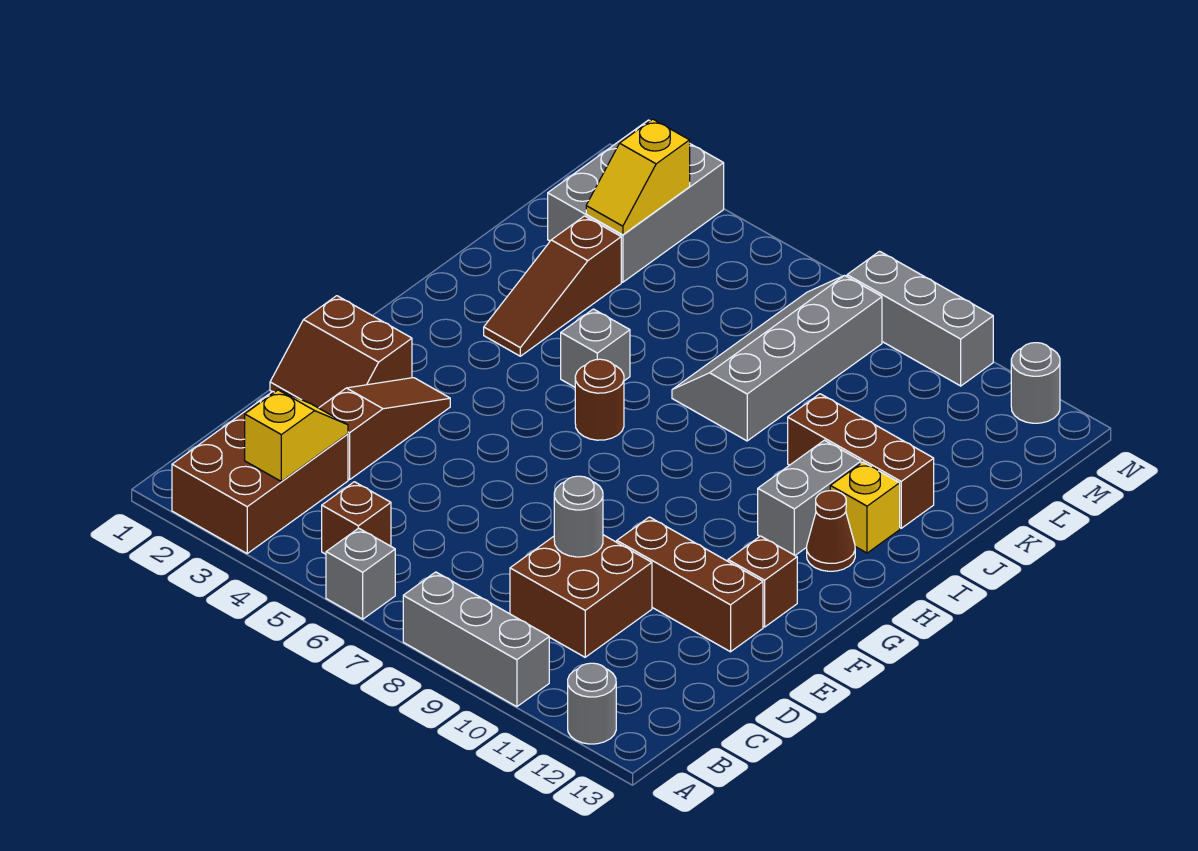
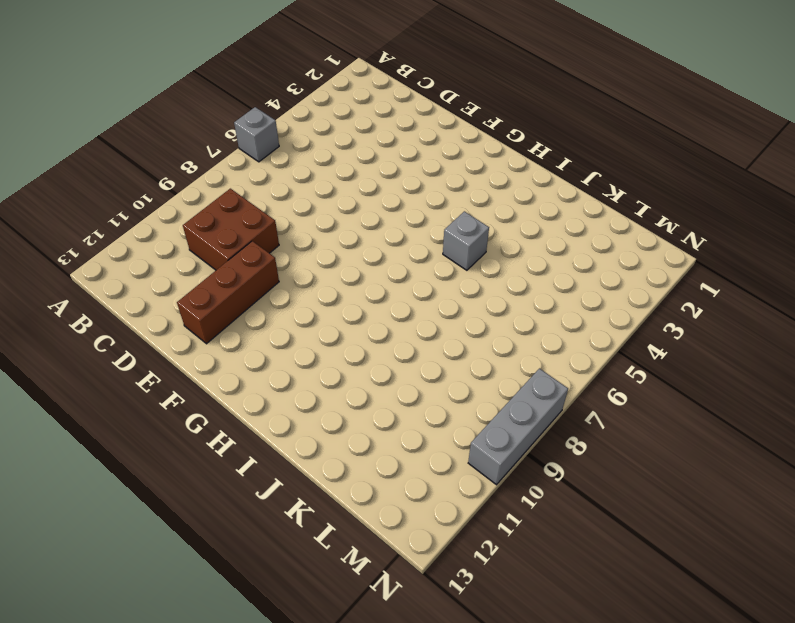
none -> brown 2x3 brick [172,392,348,553]
none -> grey 1x3 brick [403,572,549,707]
none -> grey 1x1 round brick [568,663,616,744]

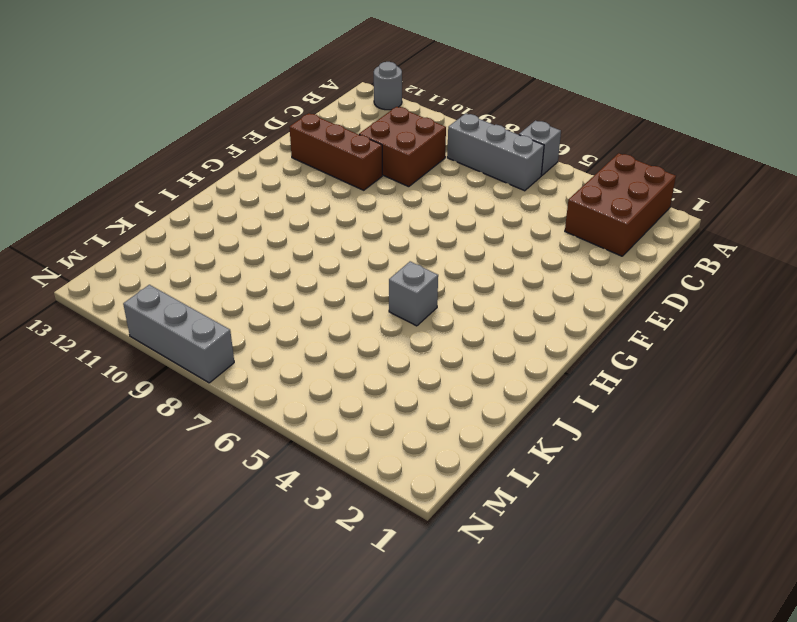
grey 1x3 brick [447,114,544,191] -> grey 1x3 brick moved to [403,572,549,707]
none -> brown 1x1 brick [322,482,391,554]
none -> brown 1x3 slope [319,378,450,480]
none -> brown 2x2 slope [270,296,412,408]

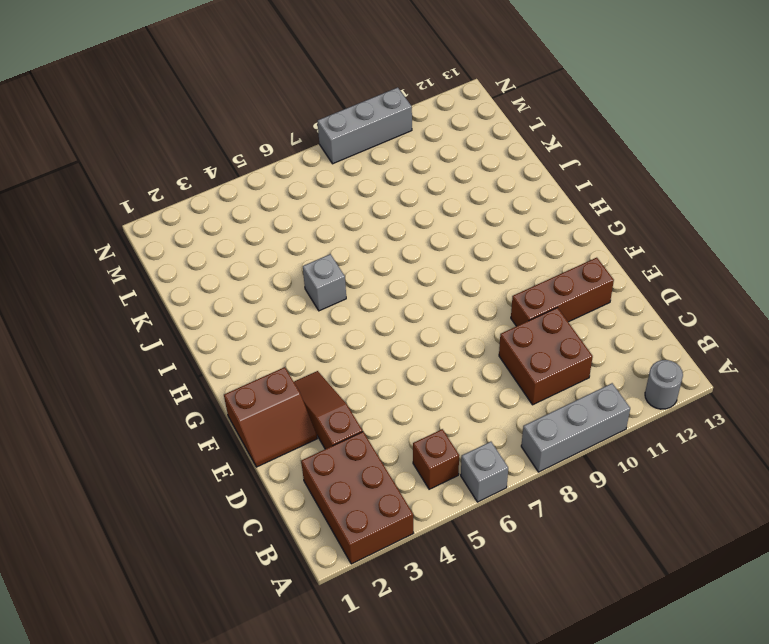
none -> brown 1x1 brick [728,536,797,627]
none -> brown 1x1 round brick [575,359,624,440]
none -> grey 1x2 brick [758,440,861,555]

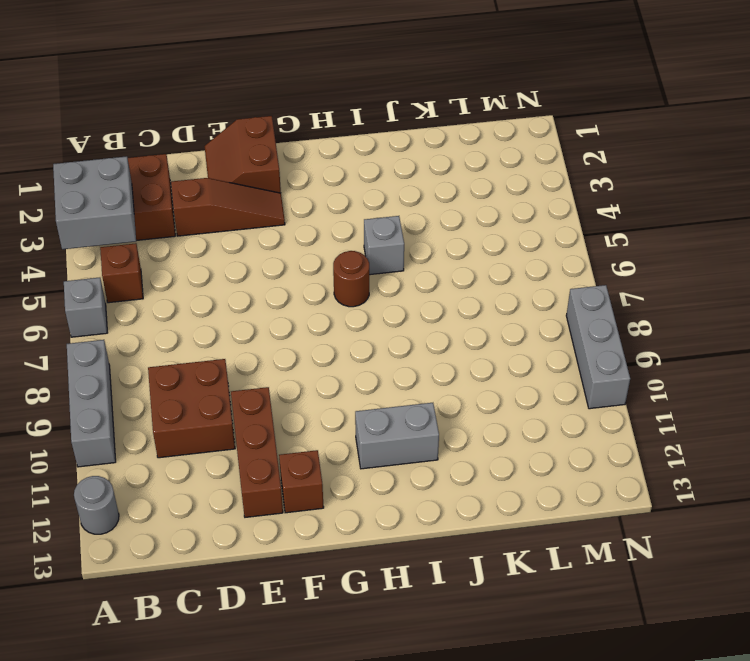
grey 2x2 brick [53,156,136,249] -> yellow 1x2 slope [245,390,348,481]
none -> brown 1x1 cone [807,491,855,571]
none -> brown 1x3 slope [484,216,621,356]
none -> yellow 1x1 brick [830,462,900,553]

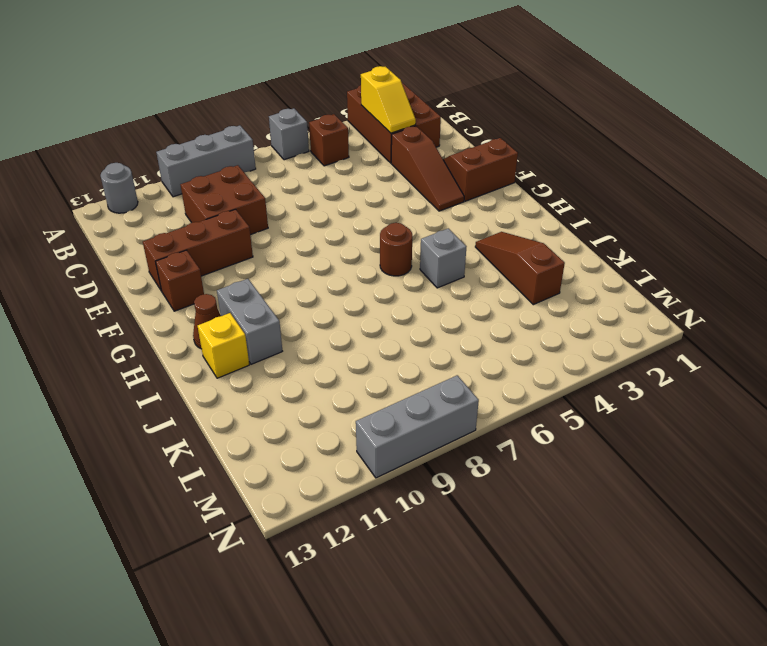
none -> grey 2x4 slope [672,275,882,441]
none -> brown 1x3 brick [788,394,934,528]
none -> grey 2x3 brick [548,120,724,282]

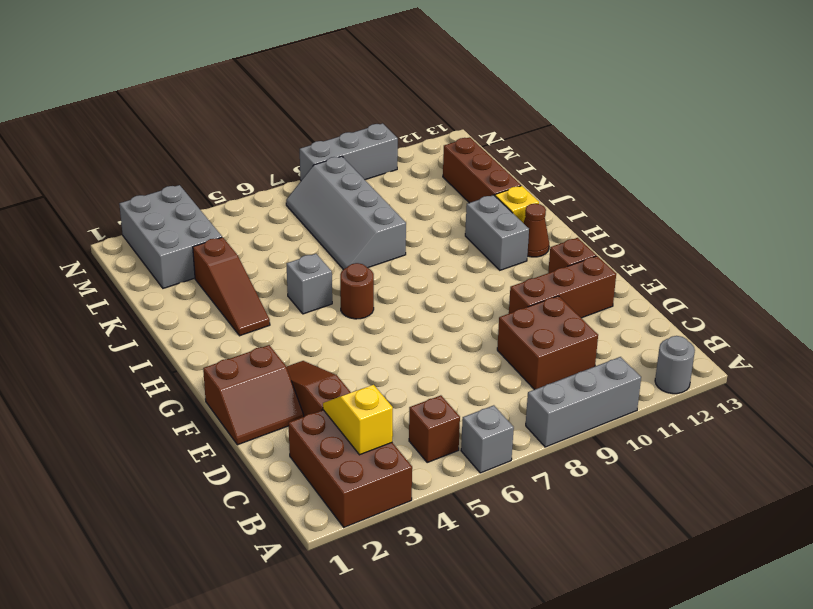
brown 1x3 brick [443,137,521,203] -> brown 1x3 brick turned to [788,394,934,528]
none -> grey 1x1 round brick [1011,343,1060,423]
none -> grey 1x1 round brick [554,476,603,557]
none -> yellow 1x2 slope [586,119,690,235]

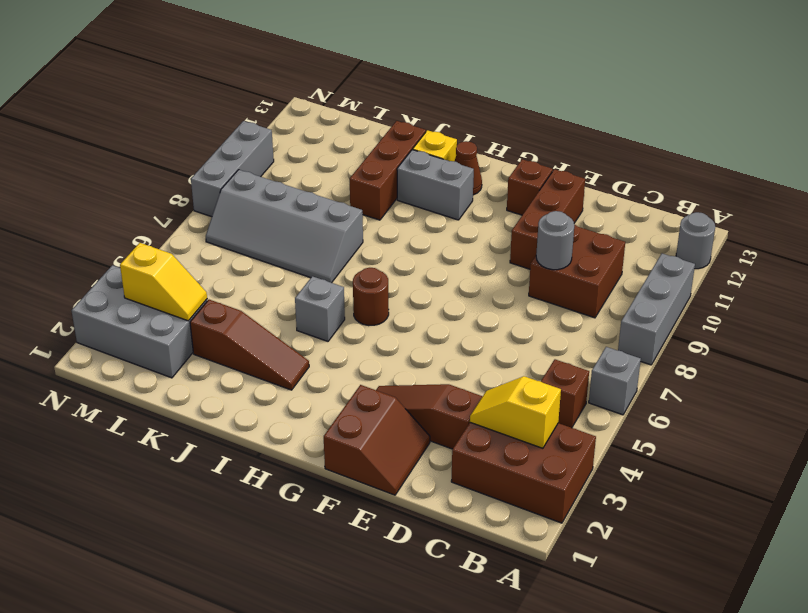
none -> grey 1x1 round brick [1011,343,1060,423]

